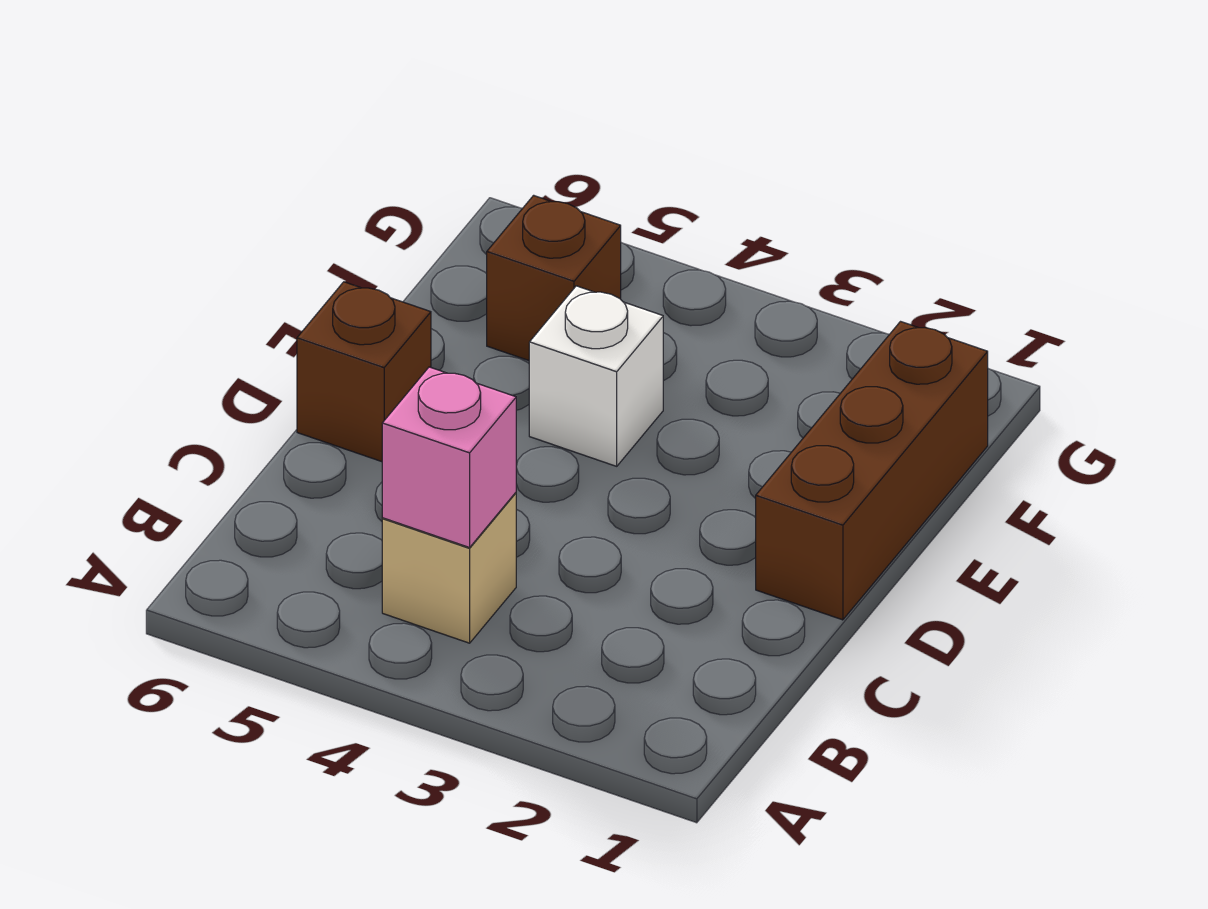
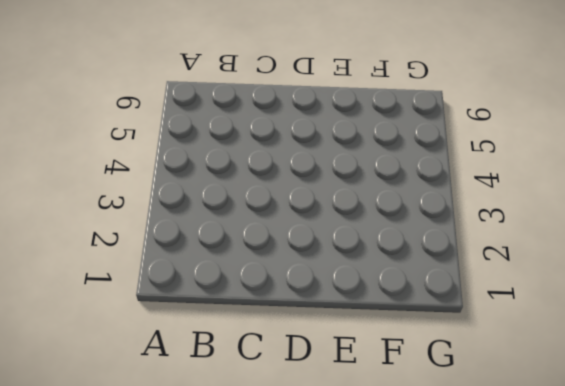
none -> tan 1x1 brick [382,493,516,643]
none -> brown 1x3 brick [756,322,988,620]

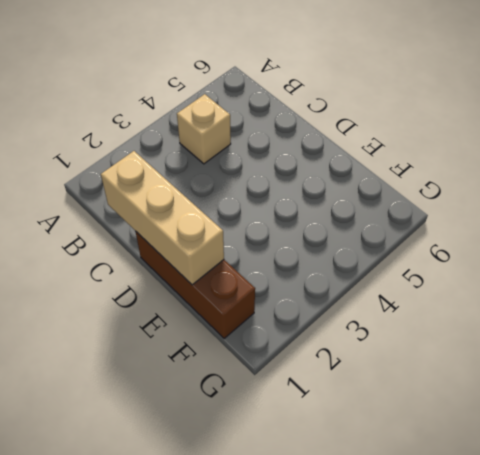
tan 1x3 brick [101,151,224,285] -> none
none -> brown 1x1 brick [297,282,431,462]
none -> white 1x1 brick [529,286,663,466]

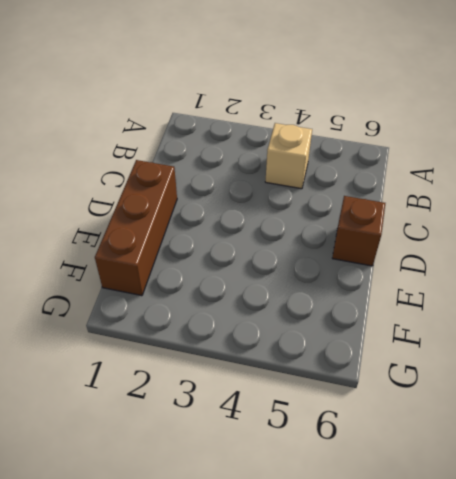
none -> white 1x1 brick [529,286,663,466]
none -> brown 1x1 brick [487,195,621,361]

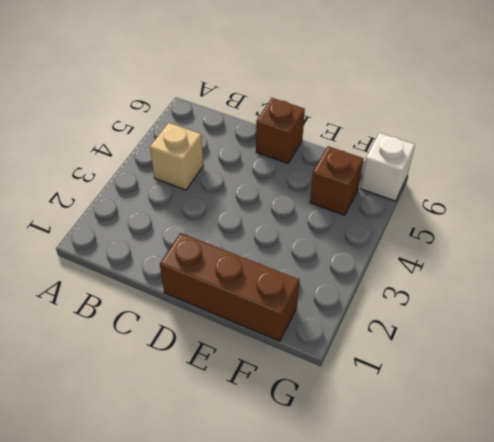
white 1x1 brick [361,133,415,201] -> white 1x1 brick moved to [529,286,663,466]
none -> pink 1x1 brick [382,367,516,548]

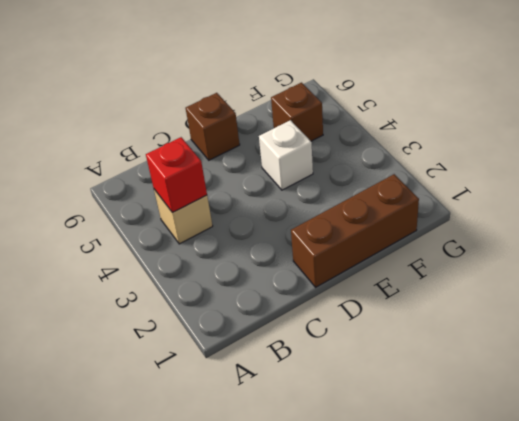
red 1x1 brick [146,137,207,212] -> pink 1x1 brick [382,367,516,548]

